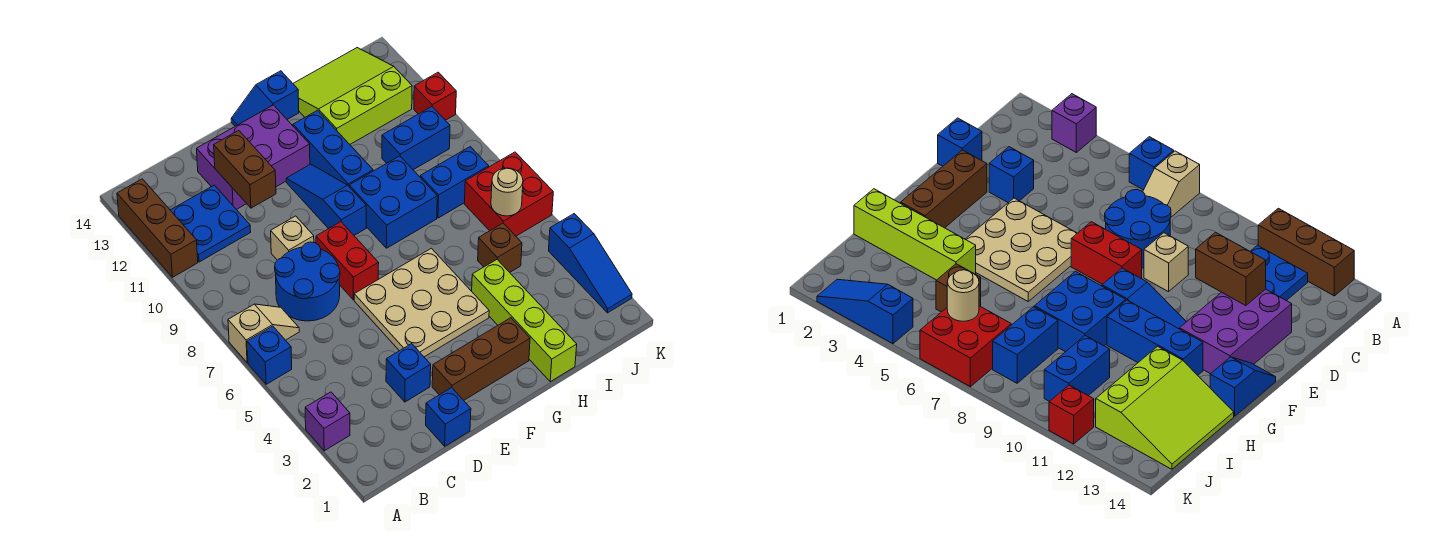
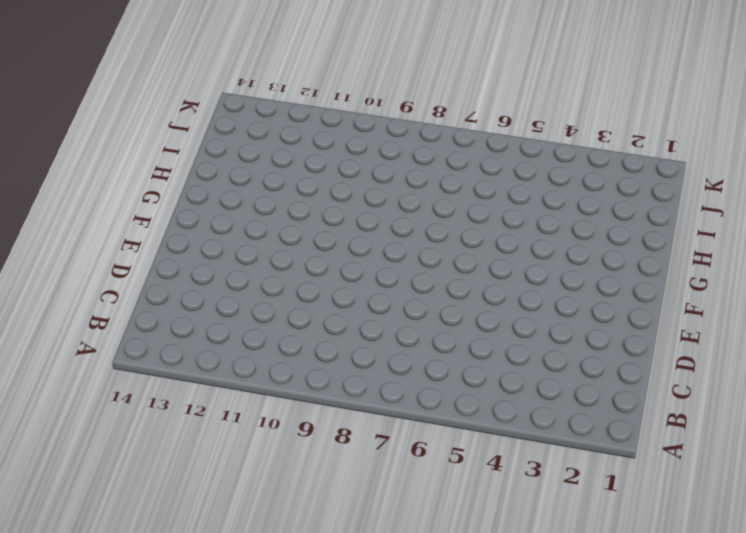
none -> purple 1x1 brick [305,392,350,451]
none -> blue 1x1 brick [247,326,292,384]
none -> tan 1x2 slope [228,304,299,363]

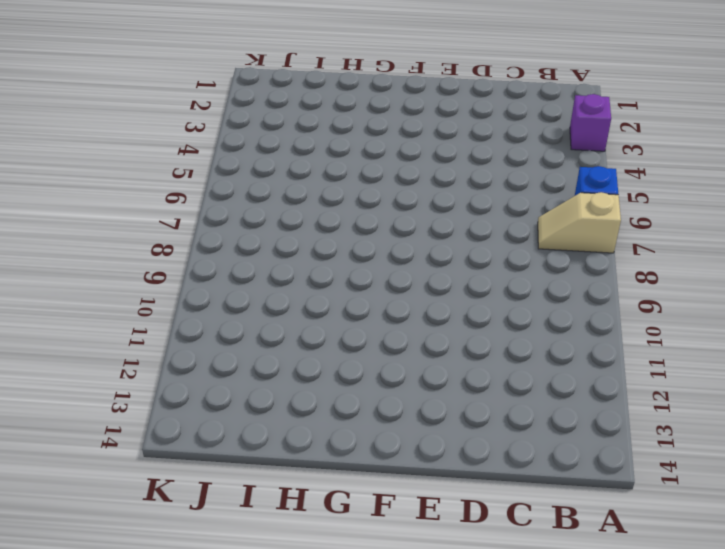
none -> brown 1x3 brick [117,179,198,277]
none -> blue 2x2 plate [171,185,251,262]
none -> blue 2x2 round brick [275,242,340,321]

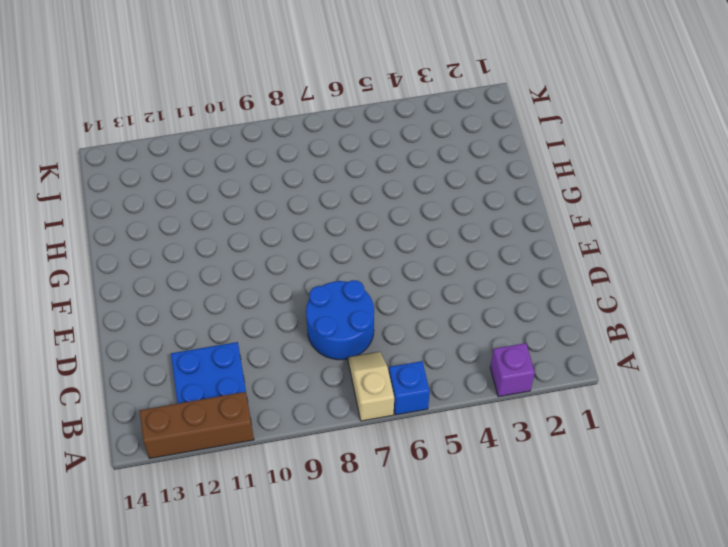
none -> blue 1x1 brick [426,388,471,446]
none -> blue 1x1 brick [386,344,431,402]
none -> tan 1x1 brick [271,216,314,260]

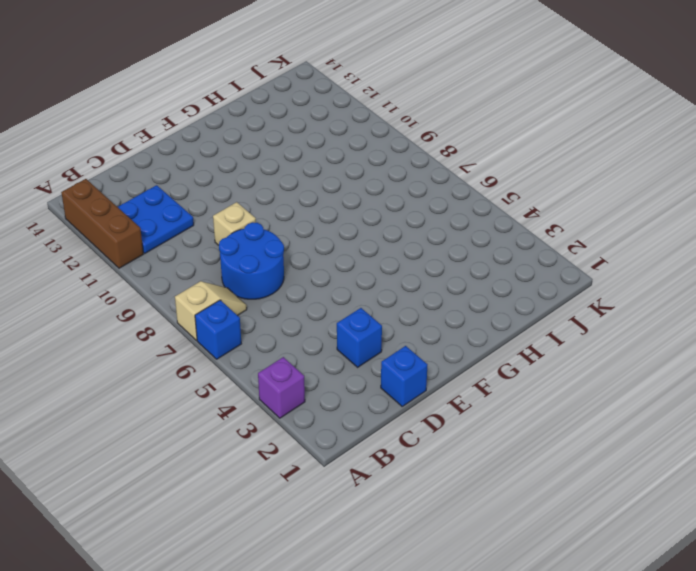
none -> purple 2x3 brick [197,105,310,210]
none -> brown 1x3 brick [432,318,530,400]
none -> tan 3x3 plate [354,248,489,357]

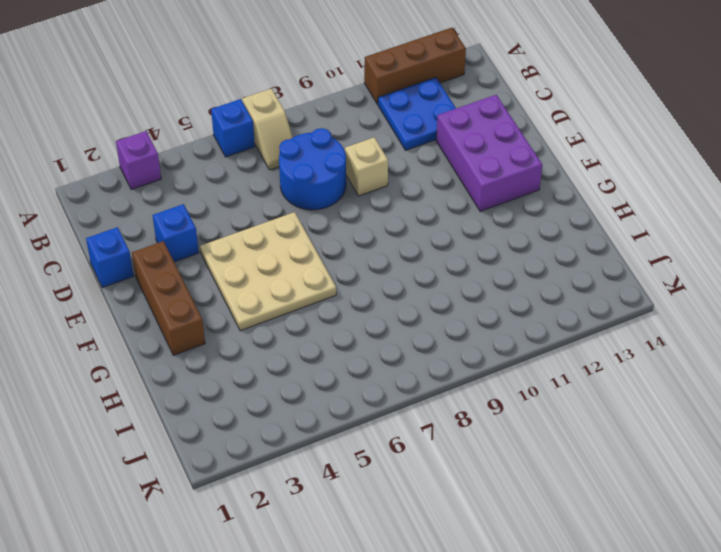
none -> red 1x2 brick [316,222,379,300]
none -> blue 1x3 slope [286,164,366,235]
none -> blue 1x2 slope [231,71,299,126]

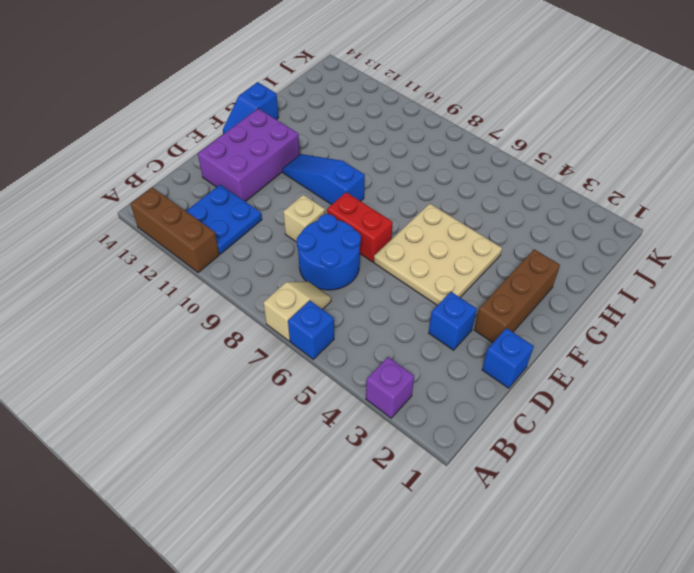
none -> blue 2x2 brick [349,156,437,248]
none -> blue 1x3 brick [293,110,373,186]
none -> lime 1x4 brick [472,260,577,382]

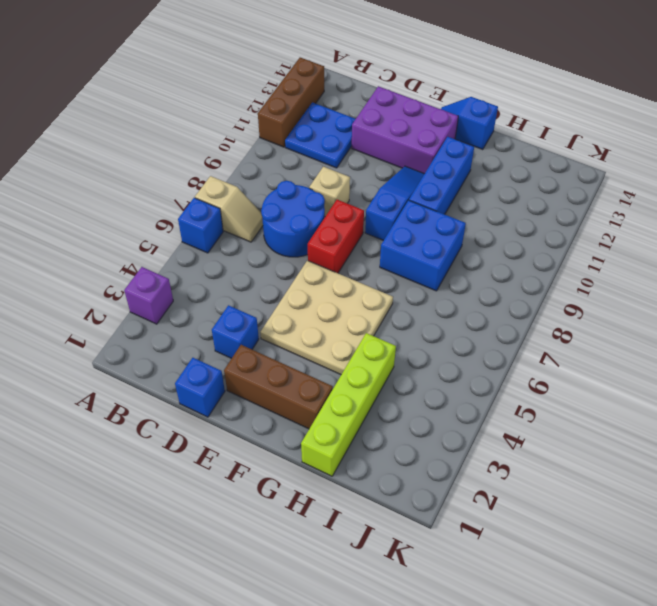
none -> lime 3x3 slope [293,48,412,144]
none -> brown 1x1 brick [478,223,522,272]
none -> blue 1x2 brick [420,147,489,218]

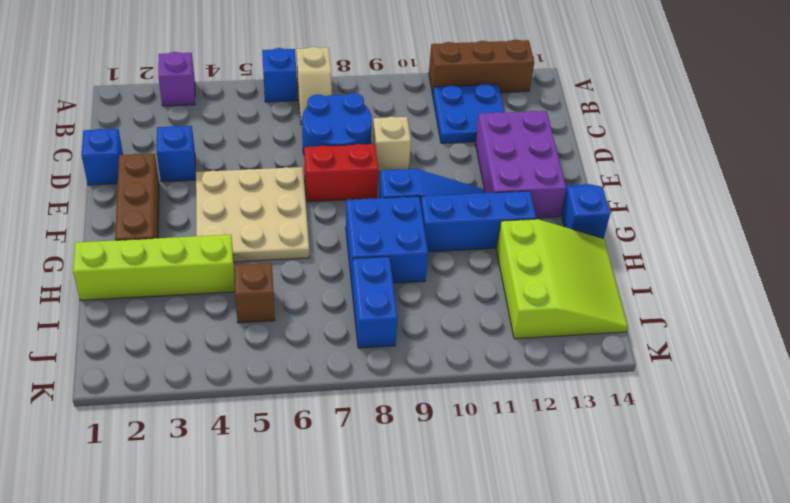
none -> blue 1x2 brick [382,107,450,170]
none -> red 2x2 brick [465,152,553,236]
none -> blue 1x3 slope [549,214,632,313]

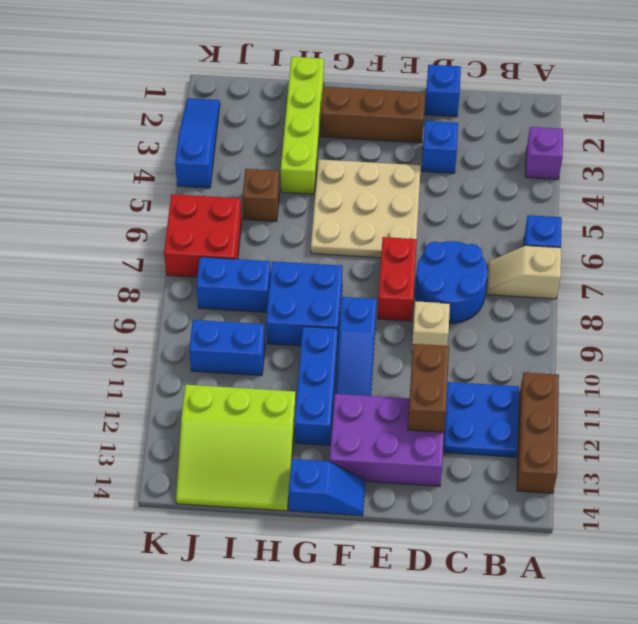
none -> red 1x1 brick [414,72,456,120]
none -> tan 1x1 round brick [491,168,523,216]

